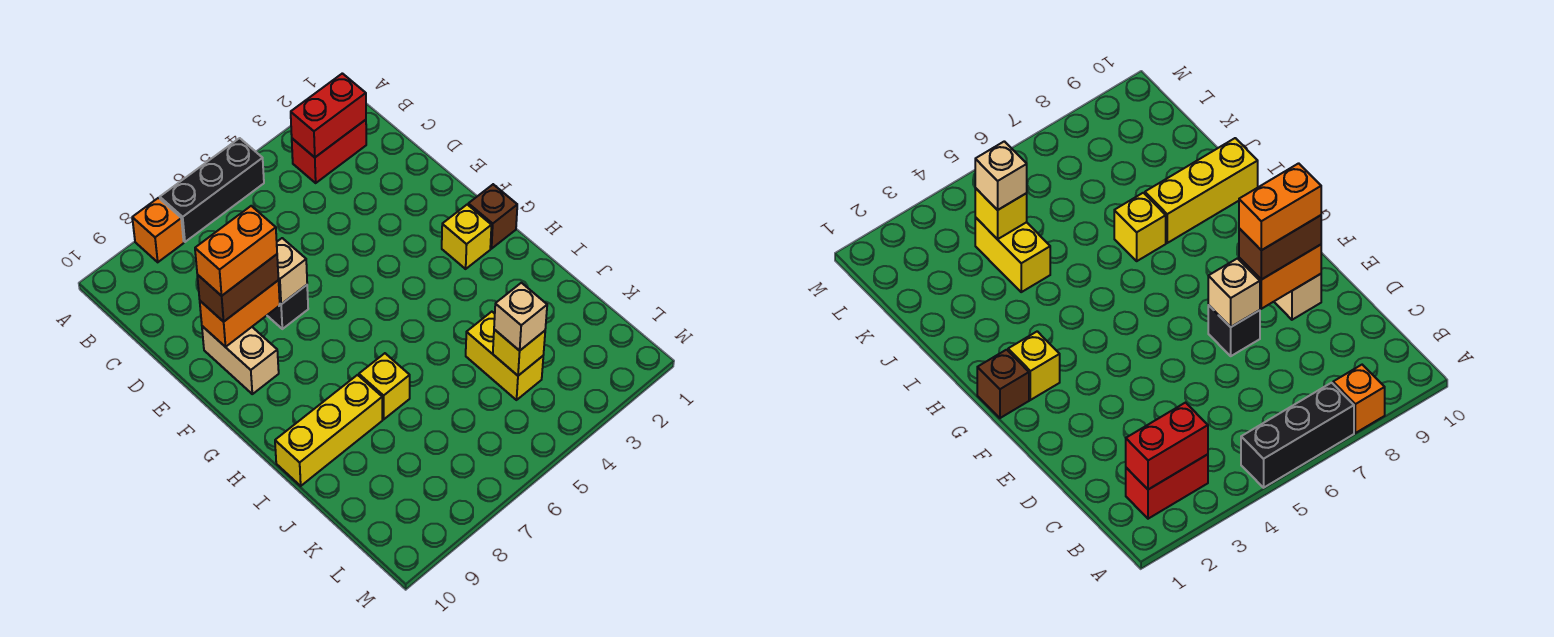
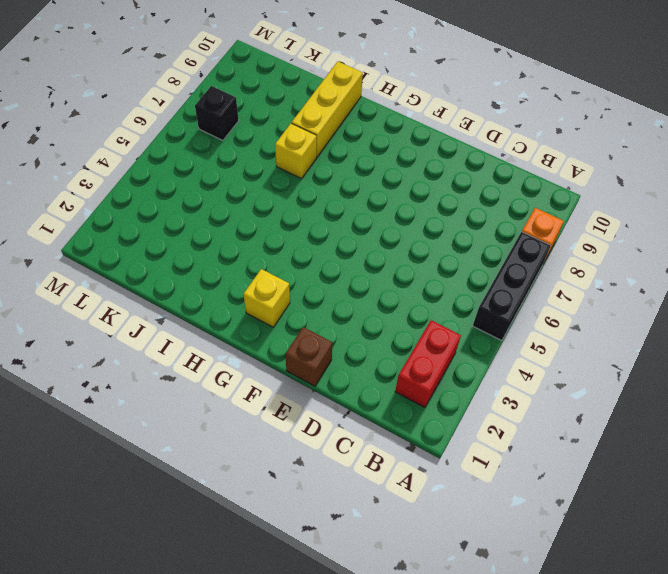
brown 1x1 brick [285,327,332,386] -> brown 1x1 brick moved to [468,184,517,249]
black 1x1 brick [195,86,239,140] -> black 1x1 brick moved to [267,285,308,329]
none -> tan 1x2 brick [202,326,279,394]
none -> yellow 1x2 brick [466,312,543,400]
none -> red 1x2 brick [291,73,366,157]

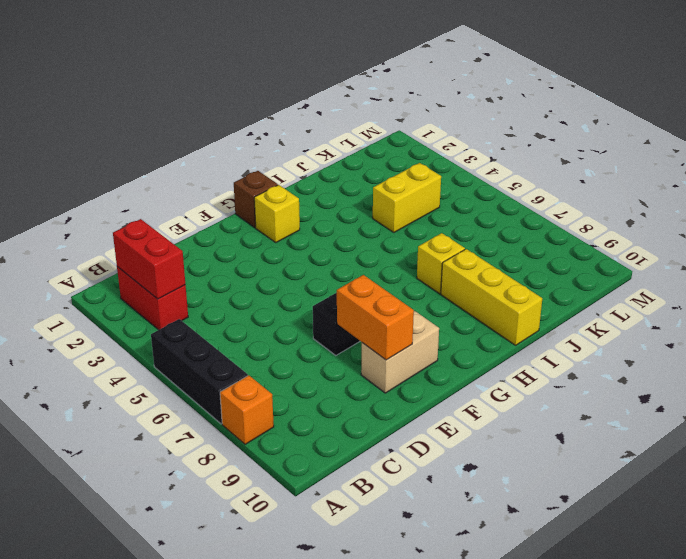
none -> tan 1x1 brick [277,238,307,304]
none -> yellow 1x1 brick [493,329,545,376]
none -> brown 1x2 brick [197,254,279,322]

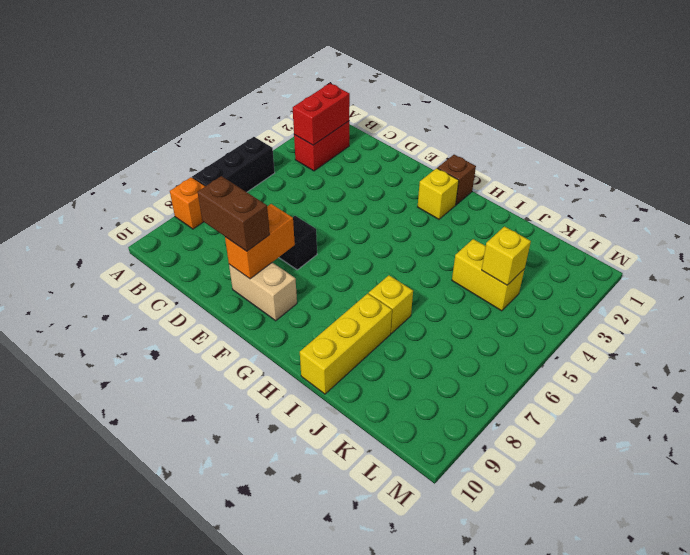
brown 1x2 brick [198,176,270,251] -> brown 1x2 brick turned to [197,254,279,322]
none -> tan 1x1 brick [277,238,307,304]
none -> tan 1x1 brick [494,283,547,351]
none -> orange 1x2 brick [195,206,277,296]

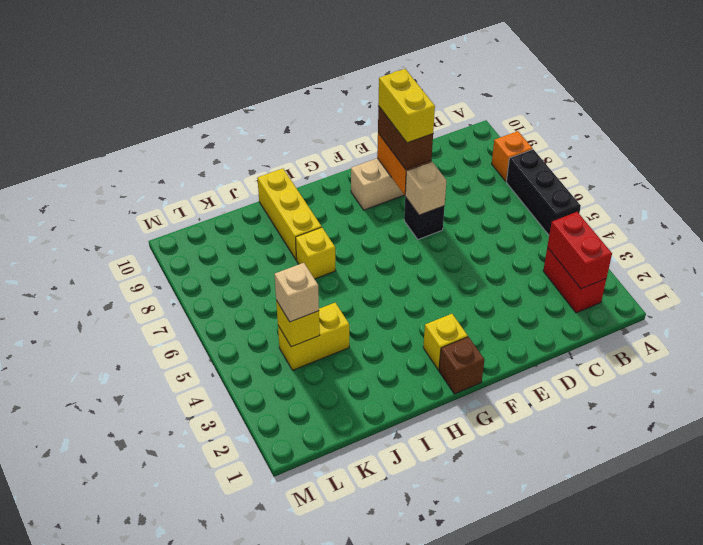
yellow 1x2 brick [378,69,435,143] -> orange 1x2 brick [195,206,277,296]

